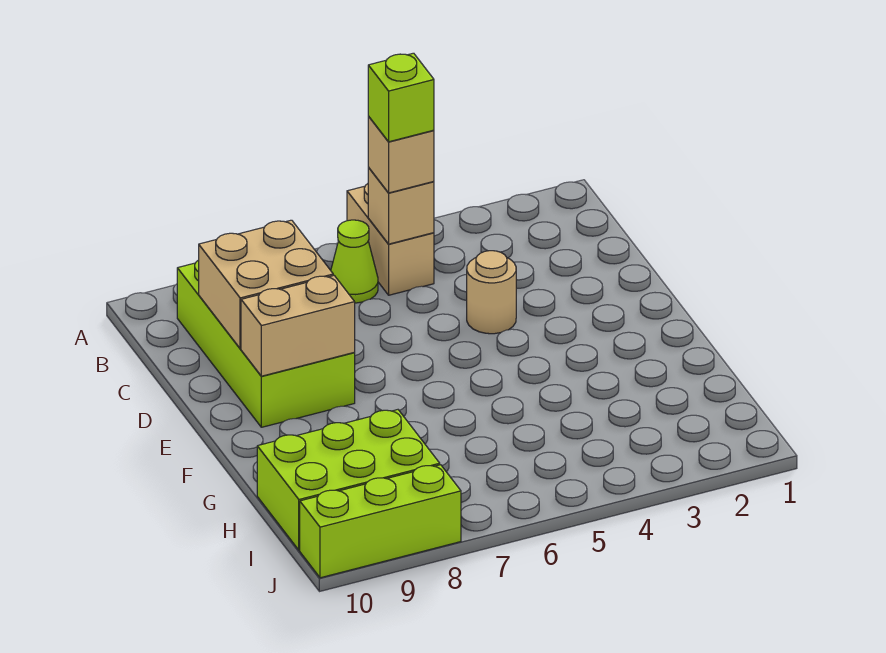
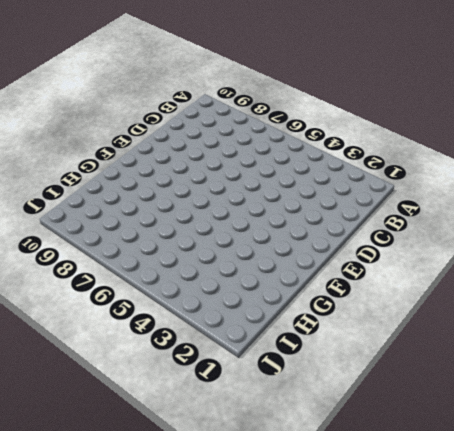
none -> tan 1x2 brick [347,184,434,295]
none -> lime 1x1 cone [331,220,378,303]

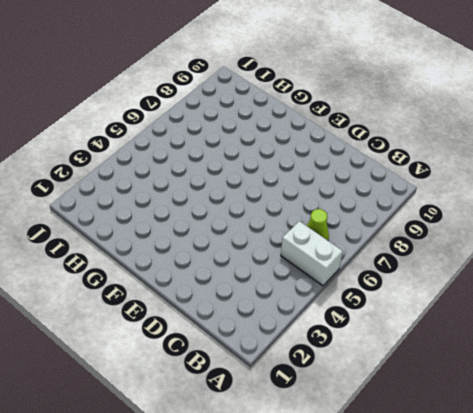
white 1x2 brick [281,221,343,286] -> tan 1x2 brick [347,184,434,295]
none -> lime 2x4 brick [177,260,355,427]
none -> tan 1x1 round brick [467,251,516,334]

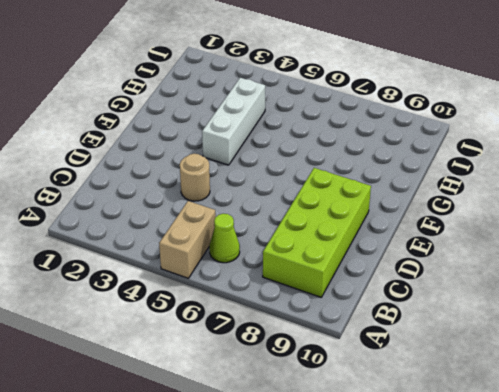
white 1x3 brick [202,78,265,165] -> none
none -> lime 2x3 brick [257,410,440,550]
none -> lime 1x3 brick [300,465,461,578]

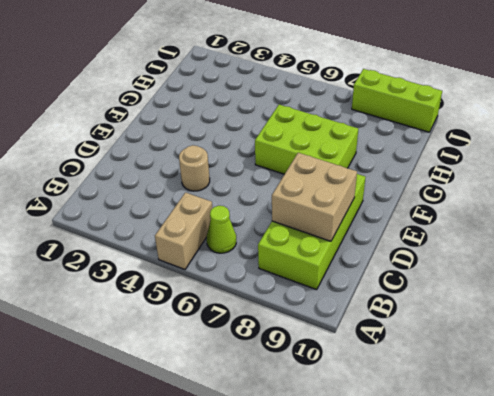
lime 2x3 brick [255,104,358,174] -> lime 2x3 brick moved to [257,410,440,550]
none -> tan 1x1 brick [368,168,434,244]
none -> tan 1x2 brick [241,275,355,376]

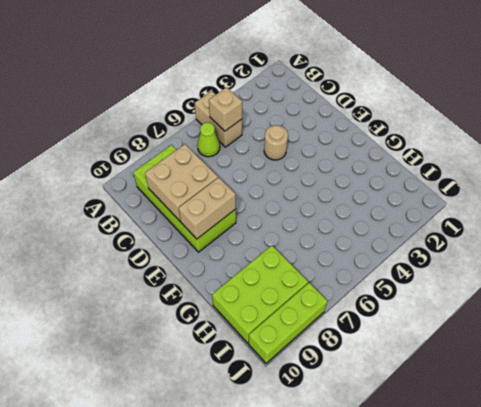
none -> tan 1x1 brick [368,116,434,193]
none -> lime 1x1 brick [368,53,434,142]

